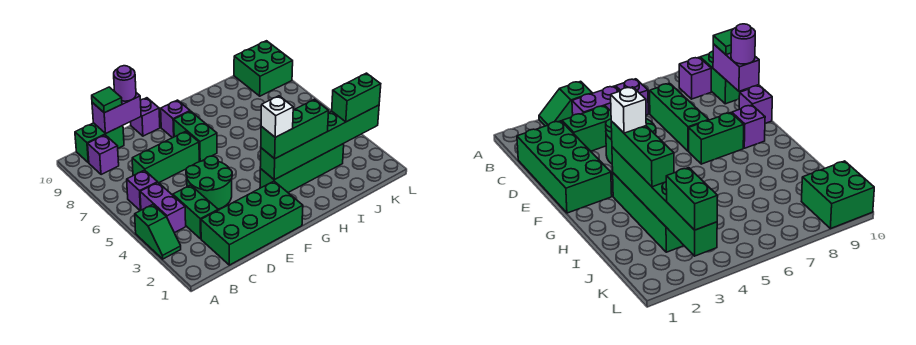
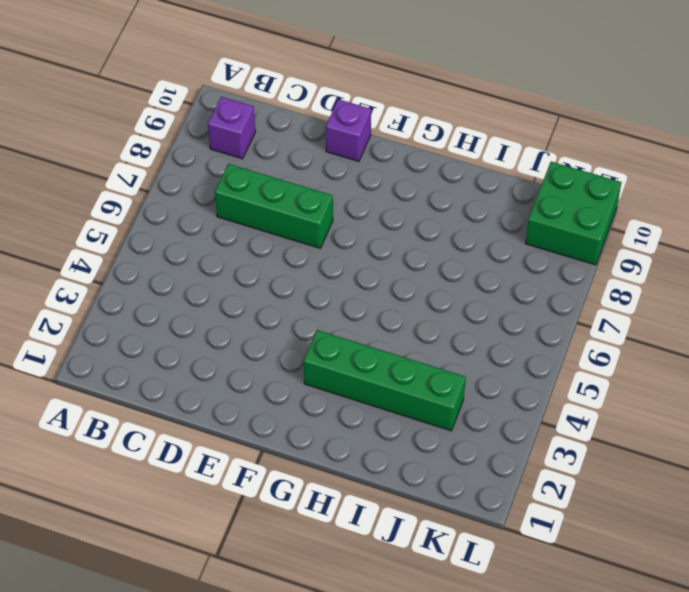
none -> green 1x2 slope [135,205,181,259]
none -> purple 1x2 brick [140,182,186,233]
none -> purple 1x1 brick [127,170,157,210]

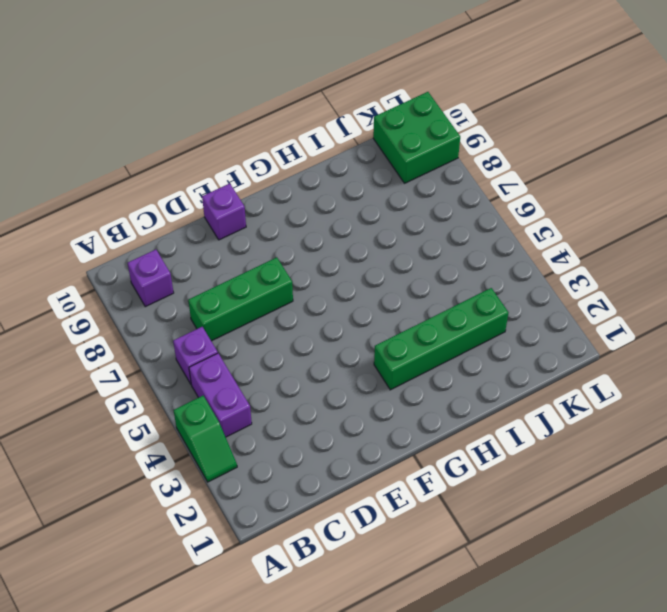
none -> green 1x2 brick [75,123,124,163]
none -> green 2x4 brick [201,181,303,265]
none -> green 1x2 brick [173,185,218,239]

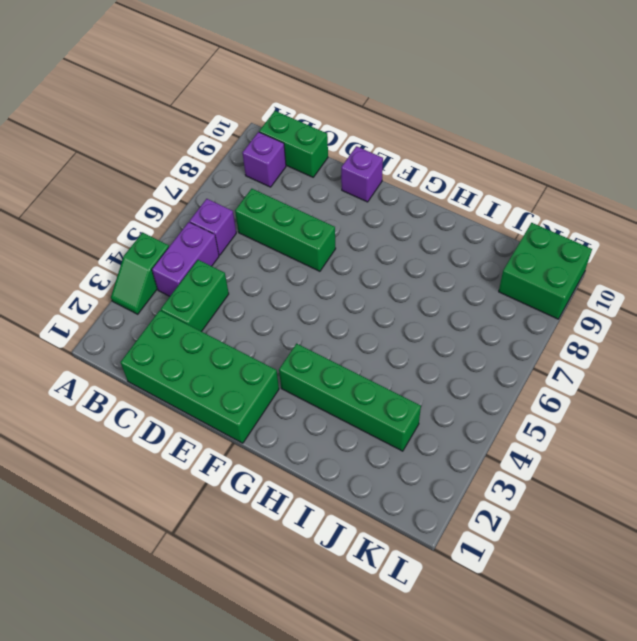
none -> green 2x2 round brick [186,156,232,209]
none -> green 1x2 brick [174,111,217,161]
none -> purple 1x1 brick [161,100,190,138]

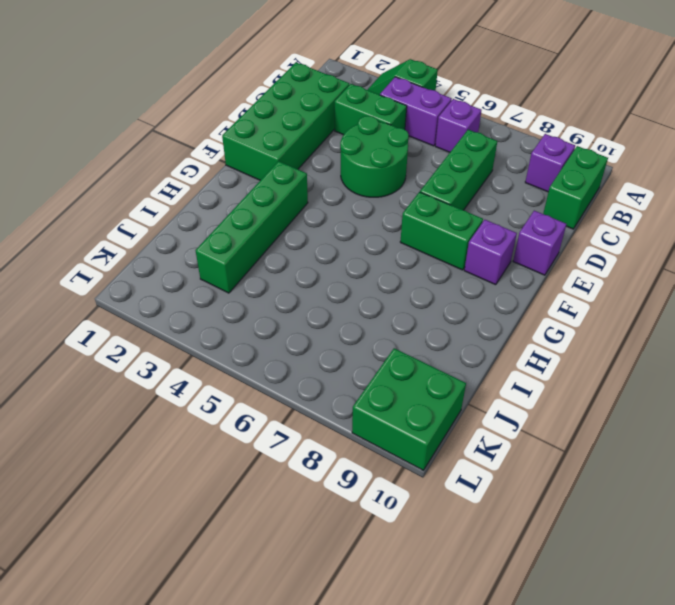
none -> purple 1x2 brick [92,93,141,133]
none -> green 1x6 brick [260,105,379,180]
none -> green 1x1 tile [92,87,122,113]

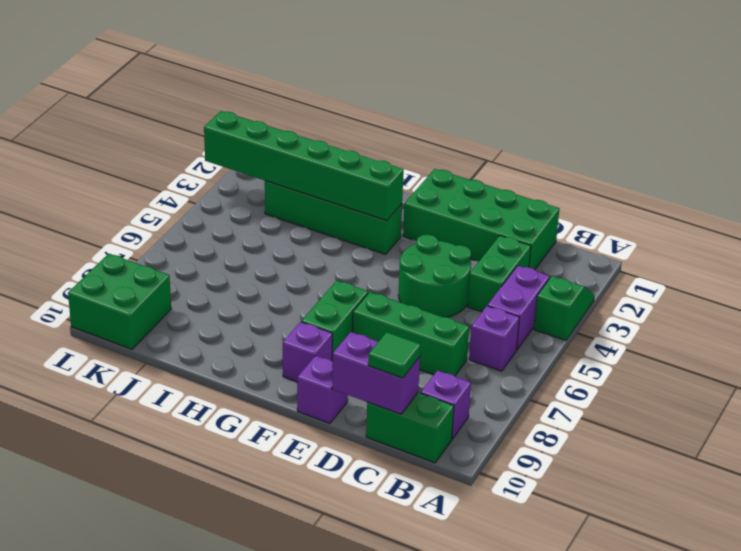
none -> purple 1x1 round brick [114,66,136,101]
none -> green 1x3 brick [261,99,329,159]
none -> green 1x2 brick [332,73,381,122]

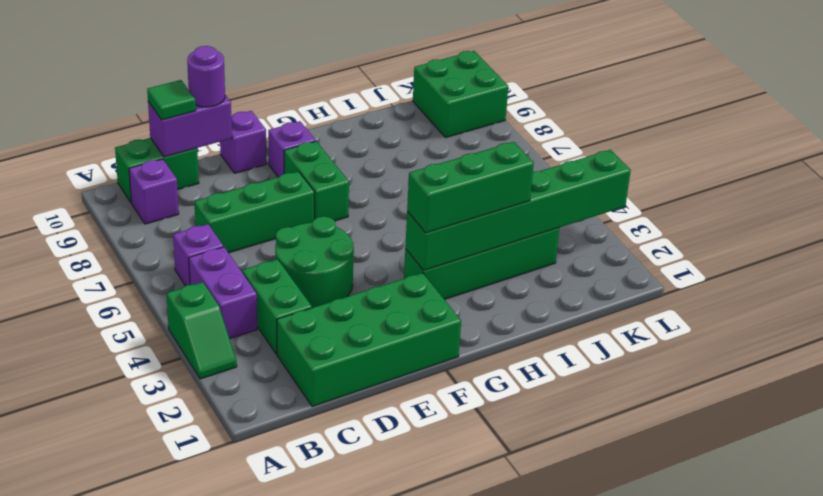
none -> green 1x2 brick [332,73,381,122]
none -> white 1x1 brick [261,96,293,137]

